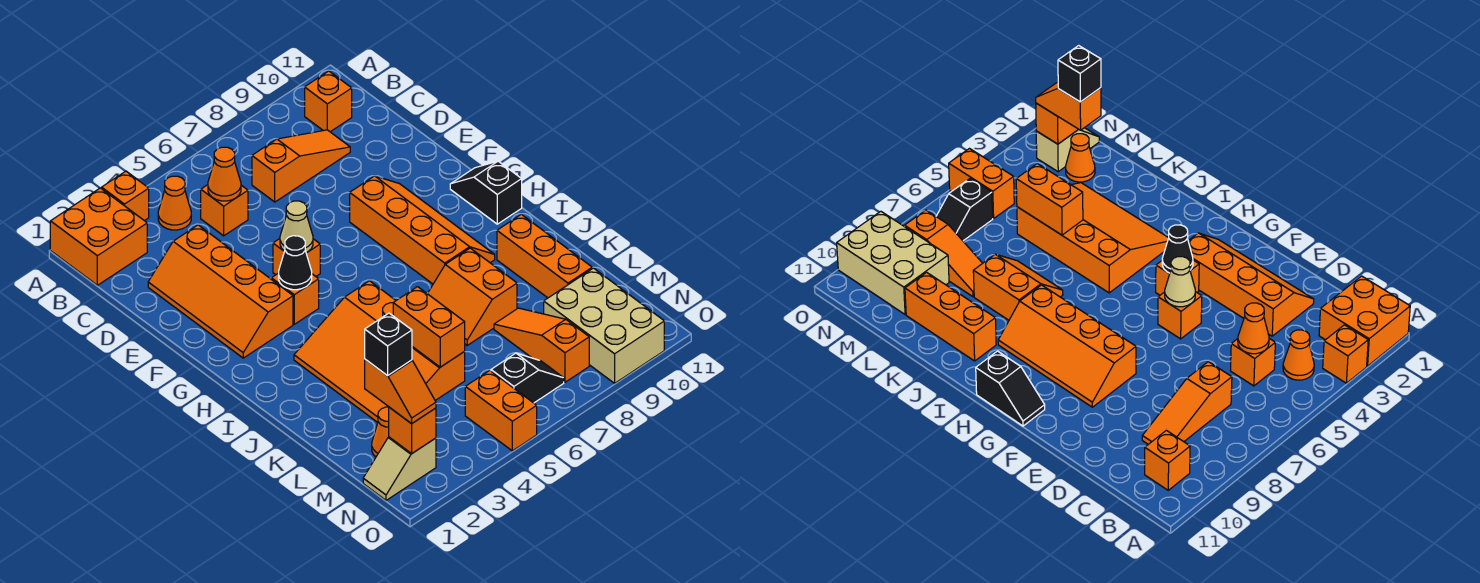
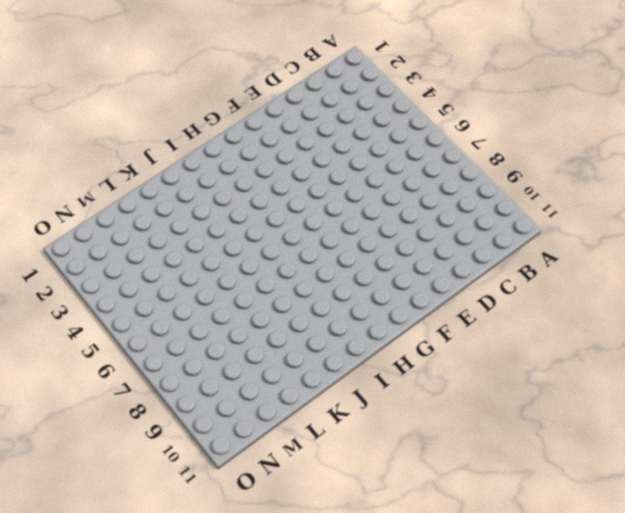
none -> orange 2x2 brick [50,188,147,285]
none -> orange 1x1 brick [102,171,149,221]
none -> orange 1x1 cone [158,176,191,230]

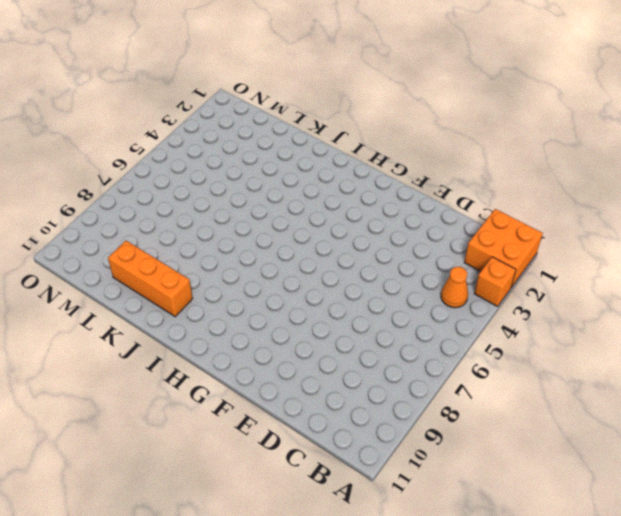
none -> orange 1x1 brick [305,71,352,132]
none -> orange 1x1 brick [201,185,248,236]
none -> orange 1x3 slope [252,130,350,202]

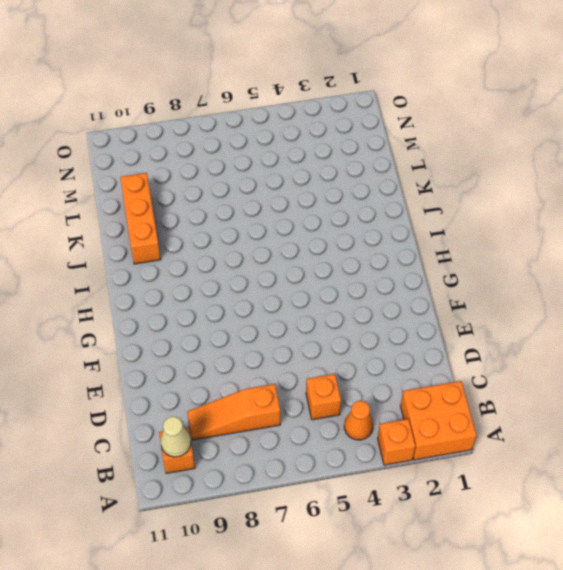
tan 1x1 cone [161,417,191,457] -> tan 1x1 cone moved to [280,201,313,252]
none -> orange 2x4 slope [148,225,293,358]
none -> orange 1x1 brick [273,239,320,276]
none -> orange 2x4 slope [350,176,495,284]

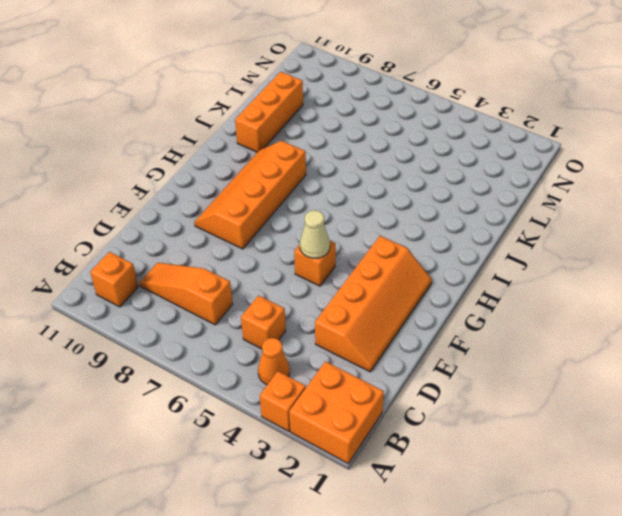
none -> orange 1x1 brick [271,273,319,324]
none -> black 1x2 slope [450,161,522,224]
none -> orange 3x4 slope [294,281,465,422]

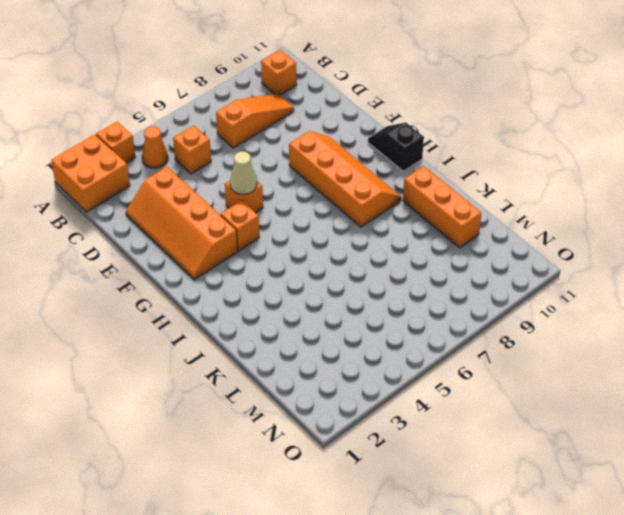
none -> orange 3x4 slope [294,281,465,422]
none -> orange 2x2 slope [427,248,517,345]
none -> orange 1x3 slope [494,308,589,382]

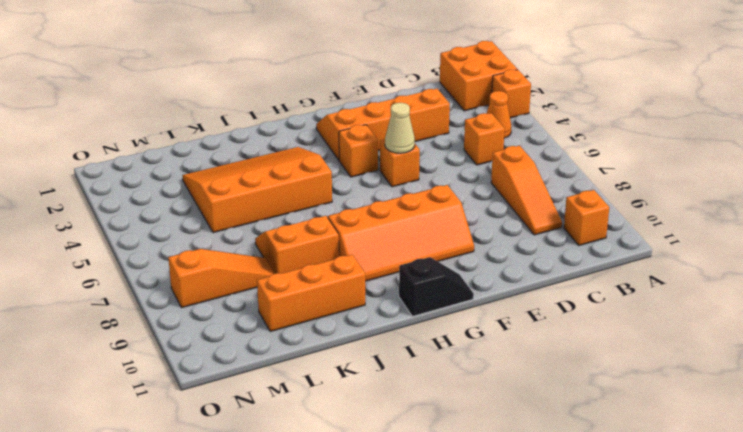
none -> orange 1x1 cone [372,407,389,457]
none -> tan 2x3 brick [544,268,664,383]
none -> tan 1x2 slope [363,437,436,500]

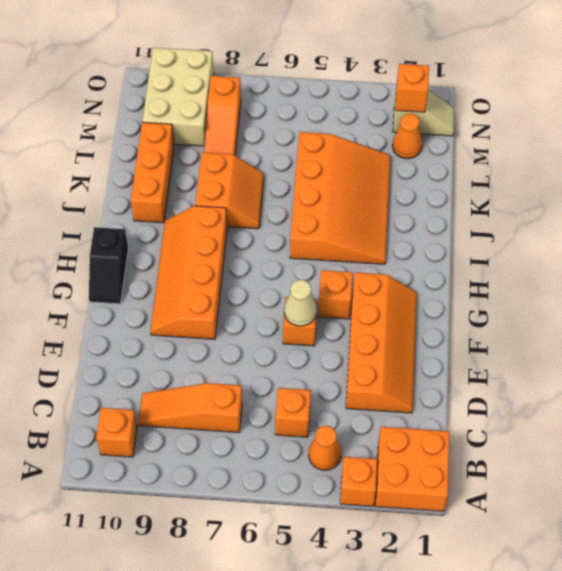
none -> orange 1x2 brick [465,370,537,451]
none -> black 1x2 slope [491,353,564,403]
none -> orange 1x1 cone [208,147,241,201]

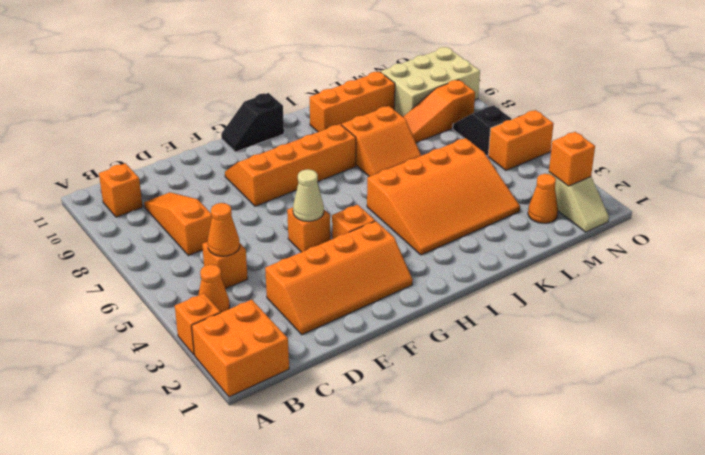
none -> black 1x1 cone [279,236,312,290]
none -> orange 1x2 brick [393,287,465,367]
none -> orange 1x2 slope [365,359,436,424]

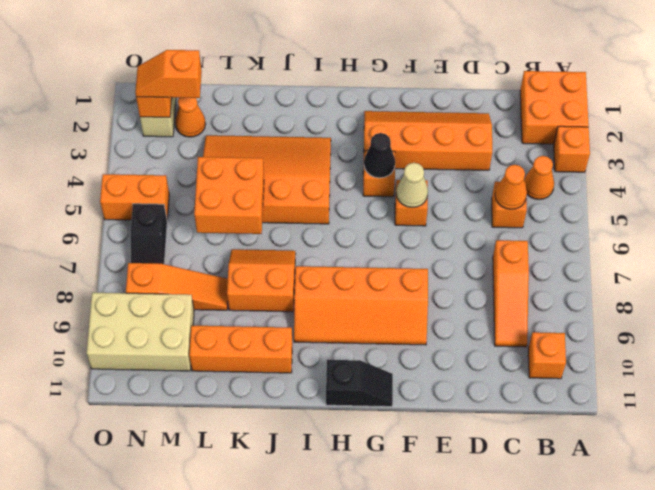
orange 2x2 brick [194,157,264,234] -> orange 1x2 brick [393,287,465,367]
none -> black 1x1 brick [365,313,412,376]

